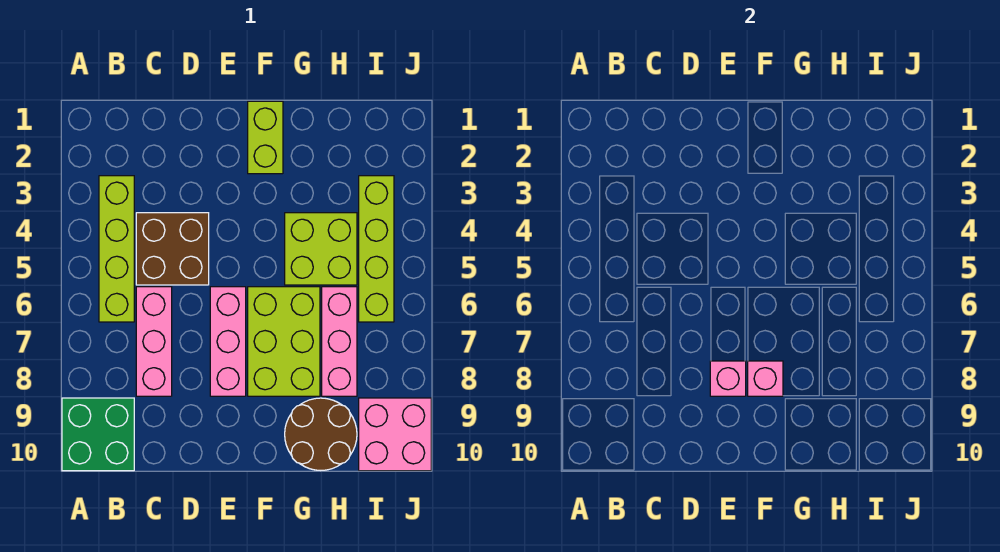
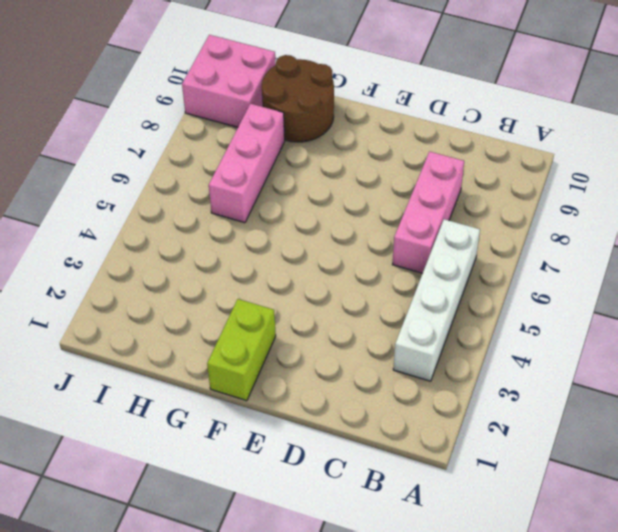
white 1x4 brick [393,219,480,381] -> lime 1x4 brick [99,176,134,322]
none -> green 2x2 brick [62,398,134,471]
none -> brown 2x2 brick [136,213,209,285]
none -> pink 1x3 brick [210,287,246,396]

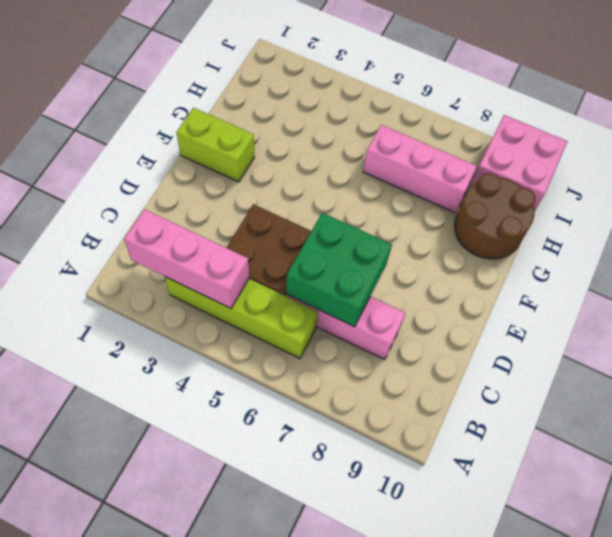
pink 1x3 brick [124,209,249,308] -> pink 1x3 brick moved to [210,287,246,396]
green 2x2 brick [286,213,392,327] -> green 2x2 brick moved to [62,398,134,471]
none -> lime 2x3 brick [248,287,320,396]
none -> lime 2x2 brick [285,213,357,285]
none -> lime 1x4 brick [359,176,394,322]

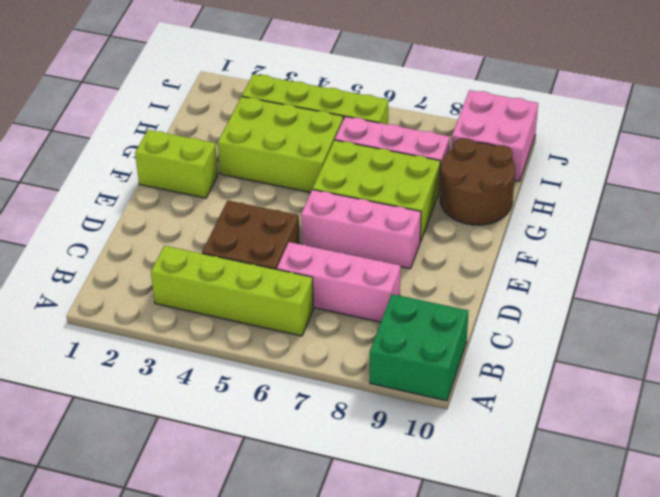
lime 2x3 brick [218,97,343,192] -> lime 2x2 brick [285,213,357,285]
none -> pink 1x1 brick [710,361,746,396]
none -> pink 1x1 brick [748,361,783,396]

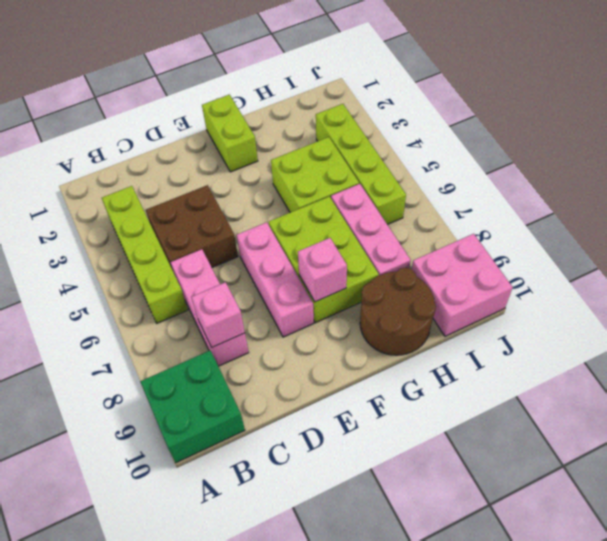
pink 1x1 brick [192,282,245,348] -> pink 1x1 brick moved to [710,361,746,396]

